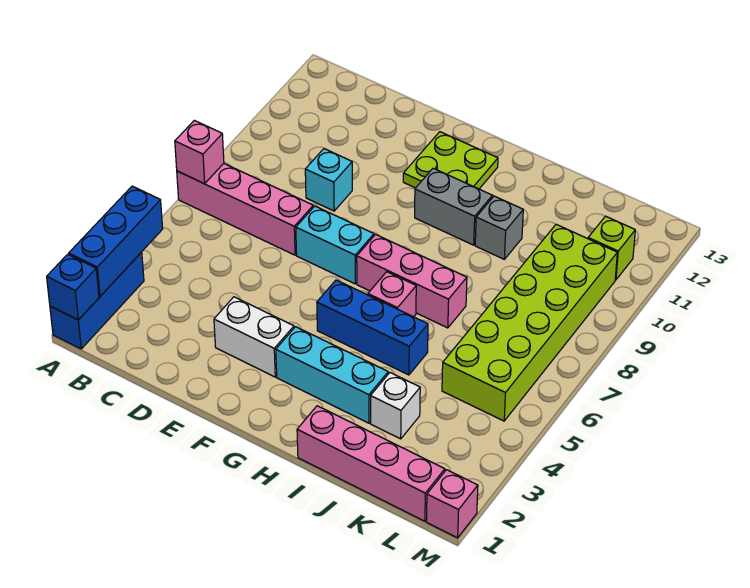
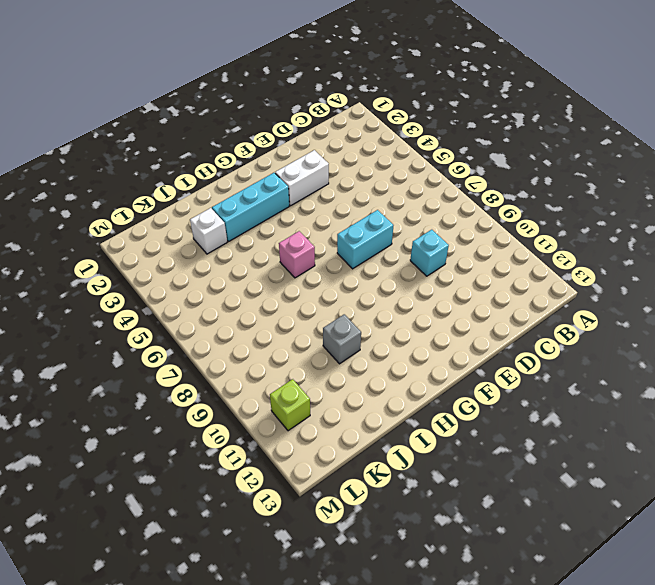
none -> blue 1x3 brick [50,252,144,349]
none -> pink 1x4 brick [177,164,313,255]
none -> lime 2x2 plate [403,132,498,189]

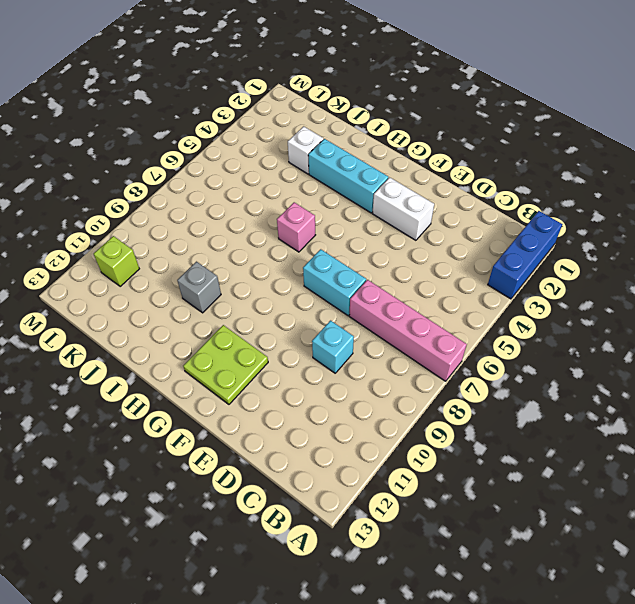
none -> blue 1x3 brick [317,280,428,375]
none -> pink 1x3 brick [357,235,467,328]
none -> grey 1x2 brick [415,168,492,245]

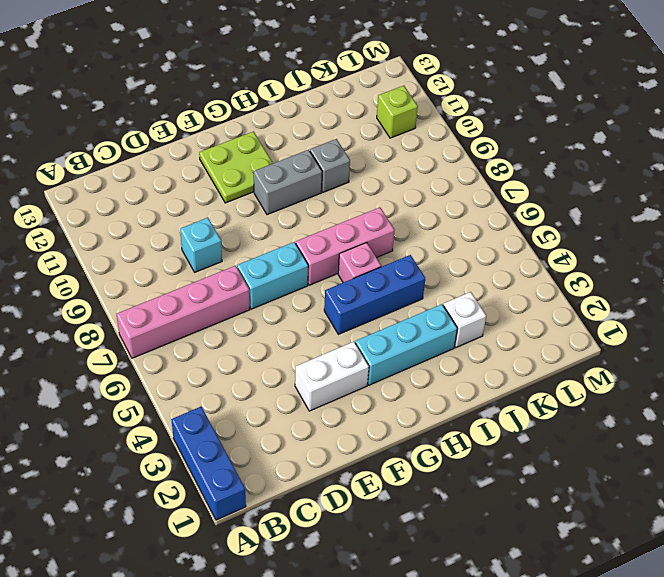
none -> pink 1x4 brick [297,406,445,521]
none -> lime 2x6 brick [442,224,617,421]
none -> pink 1x1 brick [426,470,478,538]

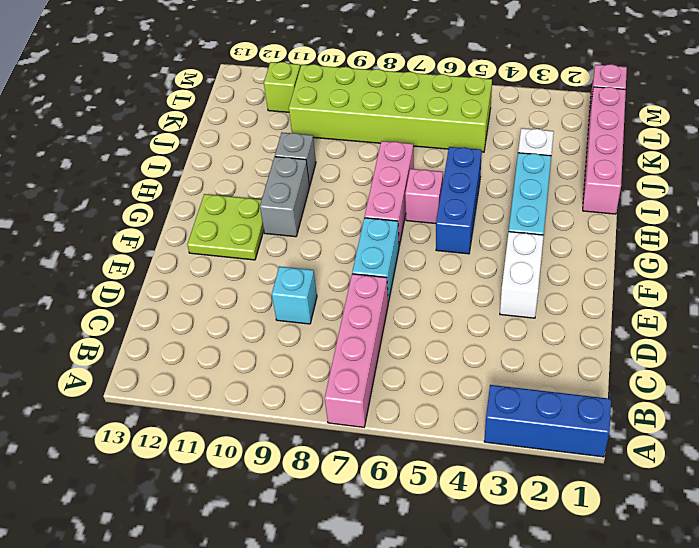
none -> blue 1x1 brick [47,254,99,320]
none -> blue 1x3 brick [69,186,163,296]
none -> pink 1x1 brick [175,120,224,184]

